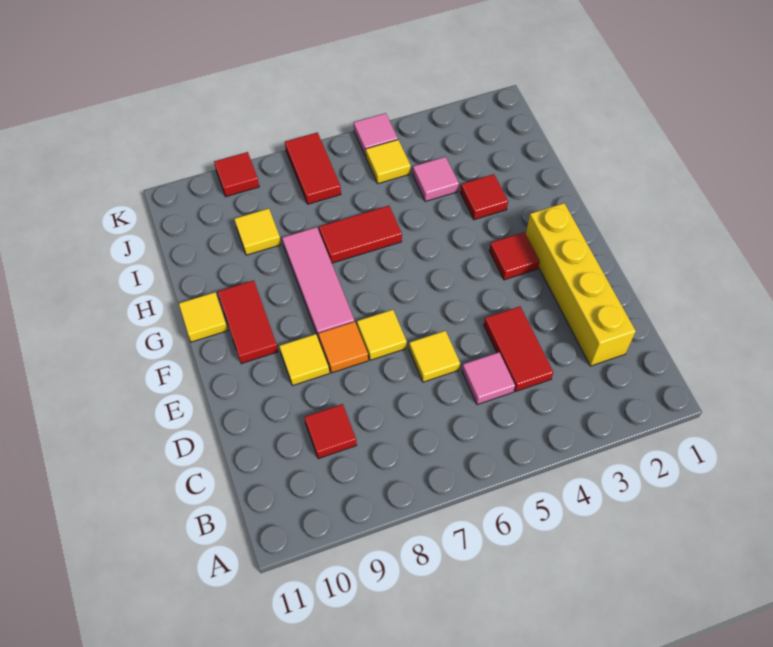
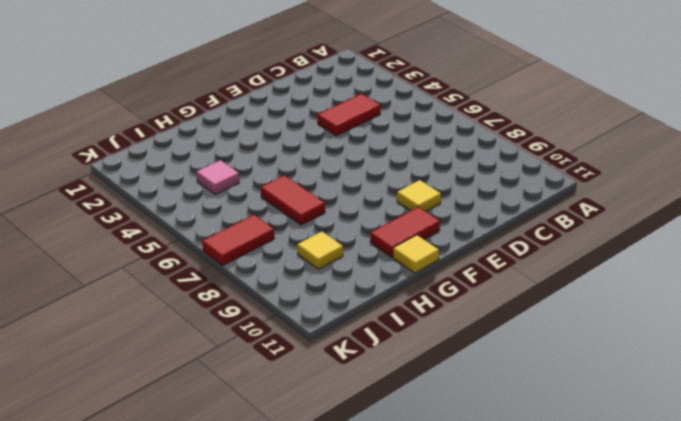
none -> yellow 1x4 brick [526,203,636,366]
none -> pink 1x1 tile [462,352,515,405]
none -> red 1x1 tile [304,404,357,459]

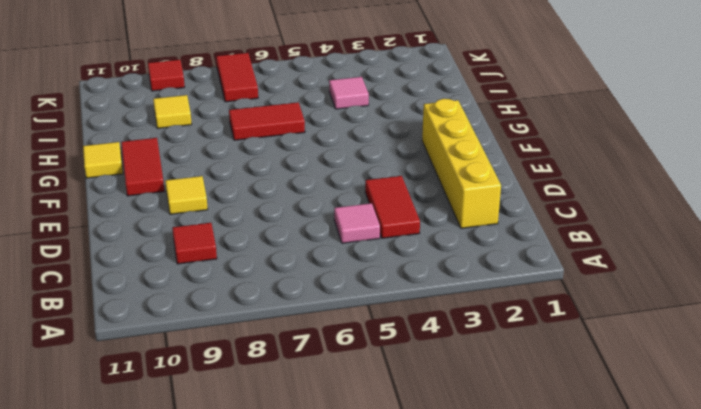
none -> yellow 1x1 tile [409,331,460,382]
none -> yellow 1x1 tile [357,310,407,360]
none -> orange 1x1 tile [318,322,368,373]

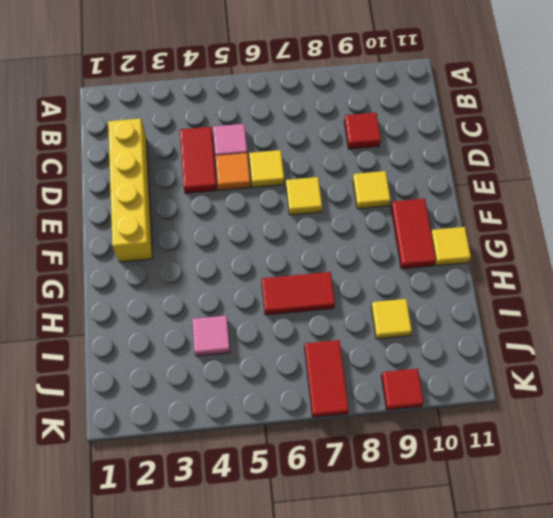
orange 1x1 tile [215,153,251,190] -> orange 1x1 tile moved to [318,322,368,373]
none -> red 1x1 tile [489,232,540,280]
none -> pink 1x3 tile [282,227,354,339]
none -> red 1x1 tile [460,174,508,220]

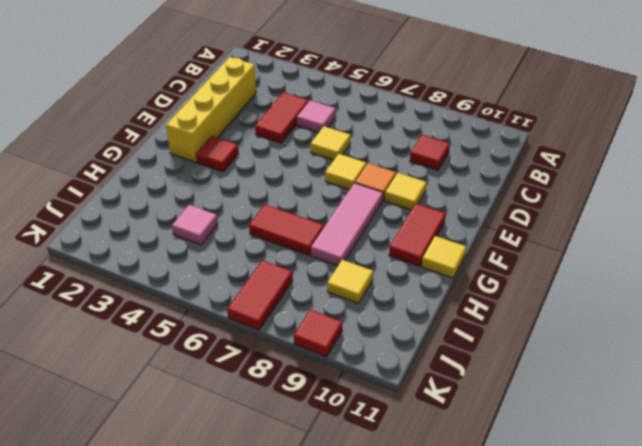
none -> red 1x1 tile [460,174,508,220]
none -> yellow 1x1 tile [366,140,411,184]
none -> pink 1x1 tile [354,113,398,156]

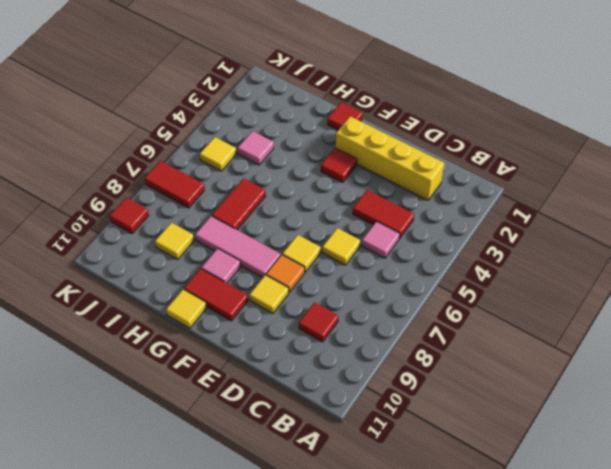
red 1x1 tile [327,102,362,130] -> red 1x1 tile moved to [460,174,508,220]
pink 1x1 tile [201,248,241,283] -> pink 1x1 tile moved to [354,113,398,156]

